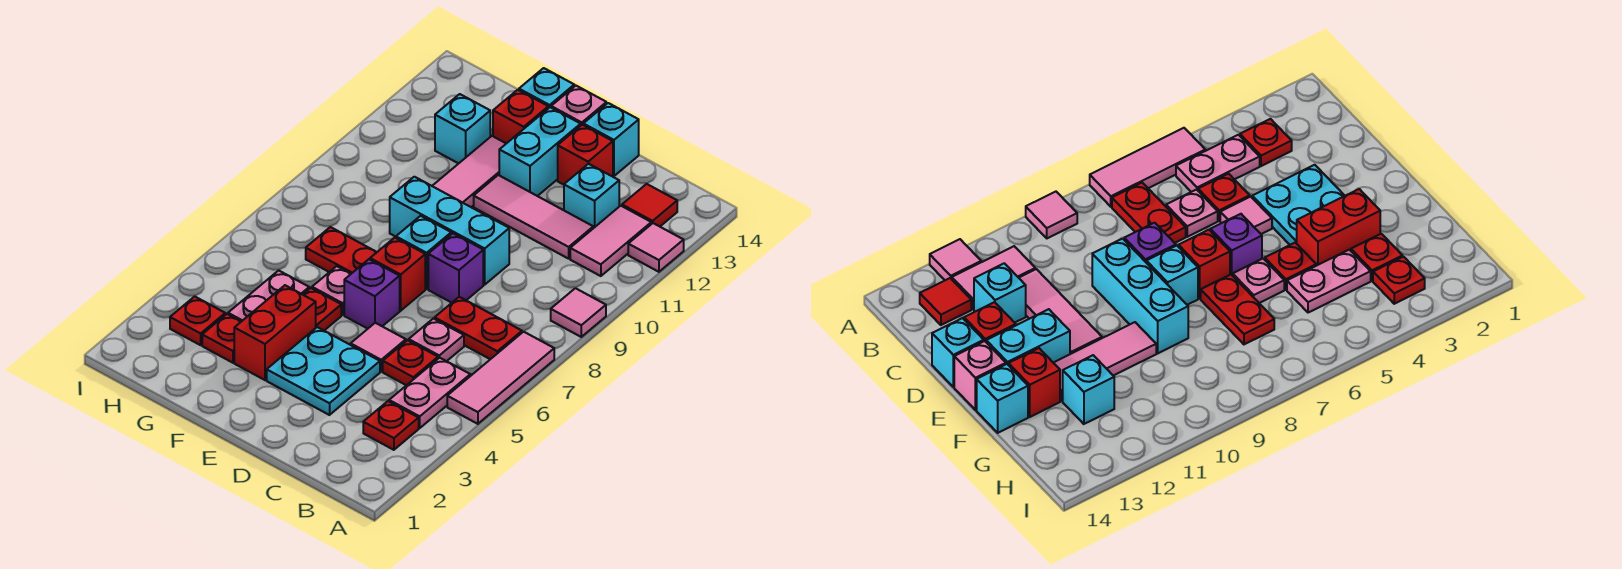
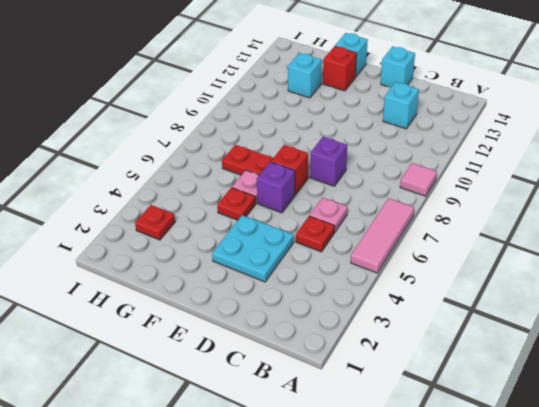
none -> pink 1x1 tile [628,223,684,272]
none -> red 1x1 plate [363,401,419,450]
none -> pink 1x2 plate [389,358,470,428]
none -> red 1x2 plate [435,297,522,359]

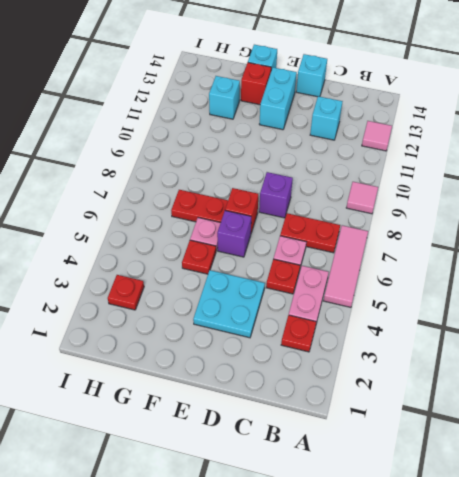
none -> pink 1x2 tile [570,206,651,276]
none -> red 1x1 tile [622,184,677,226]
none -> pink 1x3 tile [474,175,593,259]
none -> pink 1x1 tile [351,323,406,371]

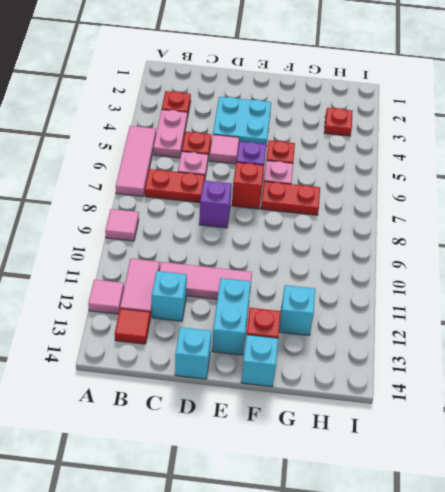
none -> cyan 1x3 brick [390,177,509,285]
none -> red 1x1 brick [558,125,613,185]
none -> cyan 1x1 brick [396,216,451,289]
none -> pink 1x1 brick [551,86,606,125]

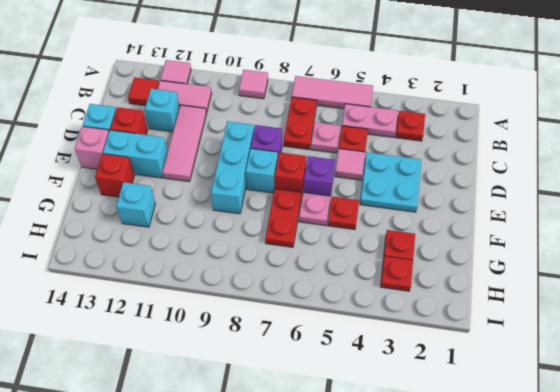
none -> red 1x2 brick [234,285,316,380]
none -> pink 1x3 tile [433,136,506,207]
none -> cyan 1x1 brick [519,68,574,108]
none -> pink 1x2 plate [228,270,309,322]

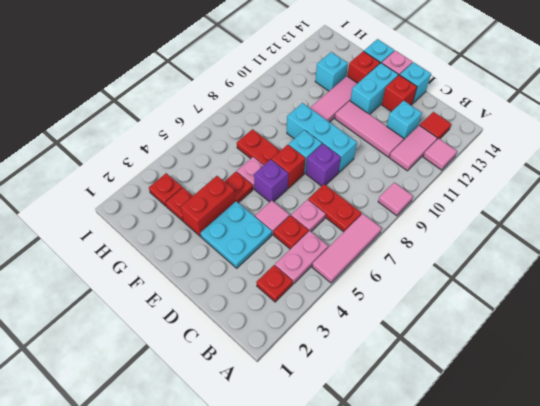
none -> pink 1x2 plate [228,270,309,322]

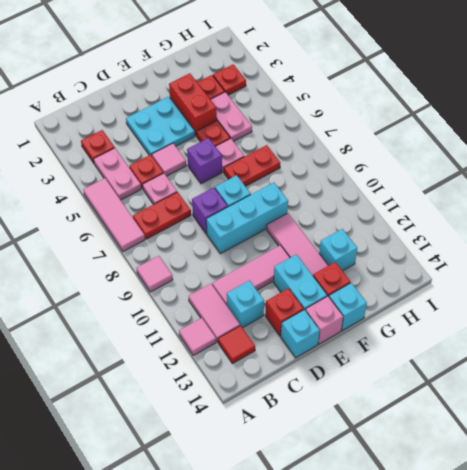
none -> red 1x1 brick [370,238,425,311]

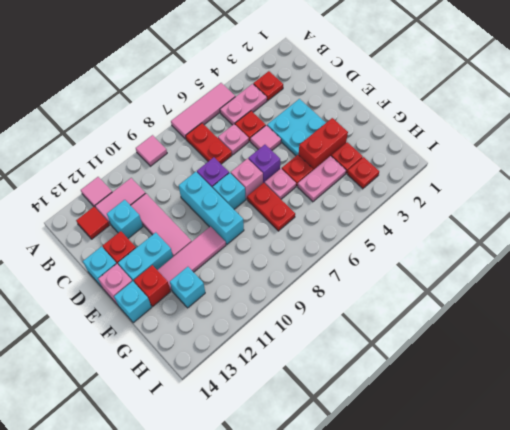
pink 1x1 brick [231,159,263,199] -> red 1x1 brick [370,238,425,311]

